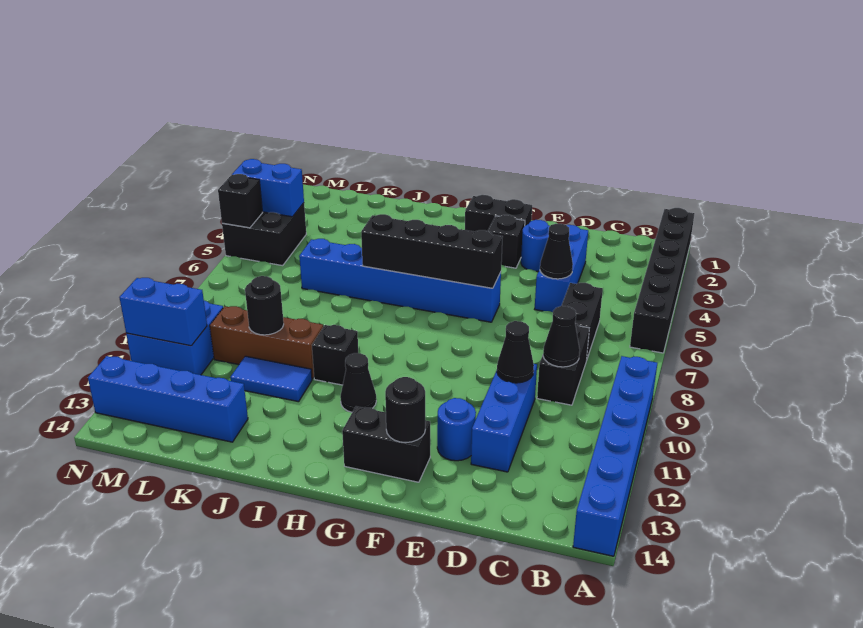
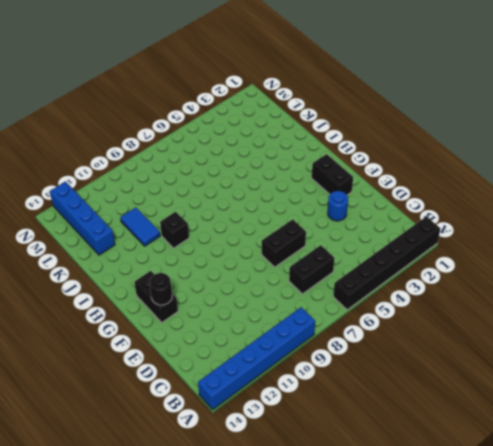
black 1x2 brick [262,219,306,267] -> black 1x2 brick moved to [537,324,589,405]
none -> blue 1x3 brick [535,225,588,312]
none -> blue 1x3 brick [471,364,537,472]
none -> blue 1x1 round brick [437,398,476,461]

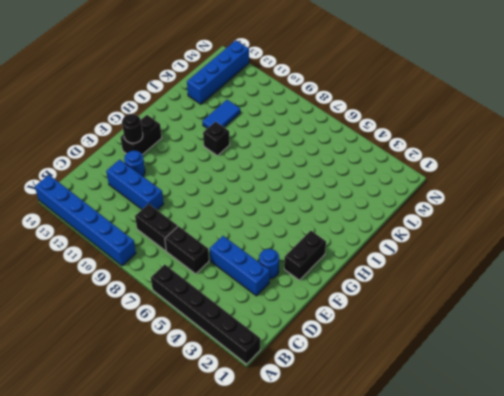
none -> black 1x1 brick [488,215,525,268]
none -> blue 1x6 brick [299,239,501,322]
none -> black 1x1 cone [340,353,376,412]

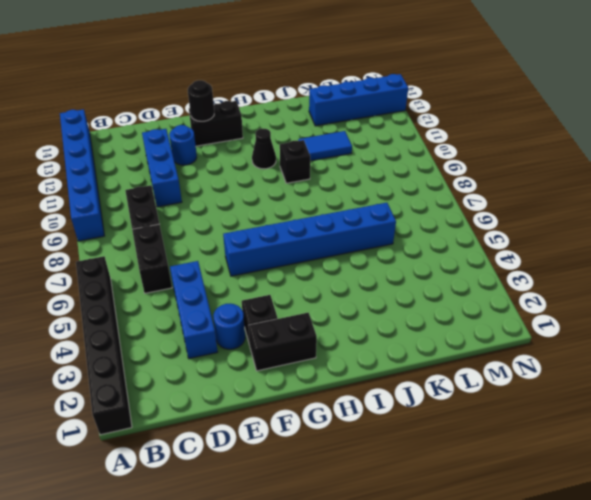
none -> brown 1x3 brick [210,306,323,379]
none -> black 2x2 brick [222,203,306,266]
none -> blue 2x2 brick [126,301,223,375]

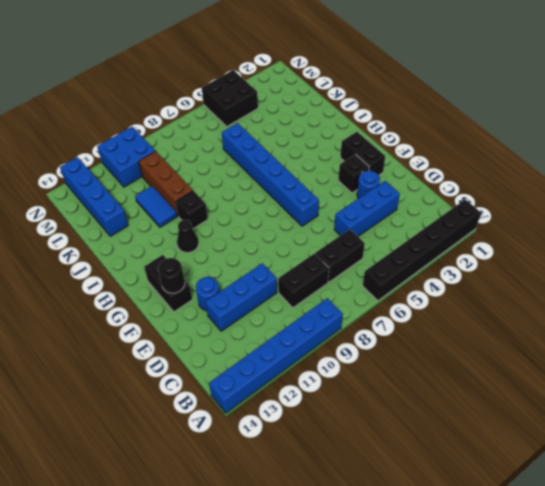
none -> black 1x1 cone [543,306,580,367]
none -> black 1x1 cone [540,224,573,279]
none -> black 1x1 cone [497,321,534,383]

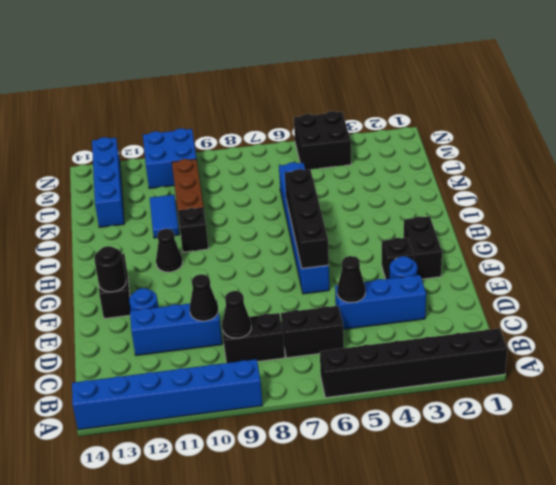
none -> black 1x1 round brick [245,276,284,335]
none -> blue 1x2 brick [232,159,304,217]
none -> blue 1x2 brick [119,278,207,346]

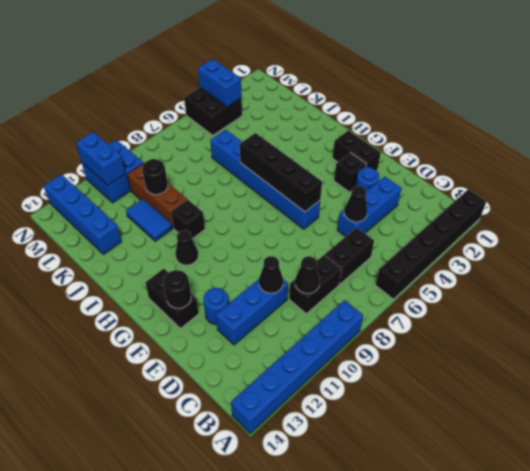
none -> black 1x1 brick [218,174,262,228]

